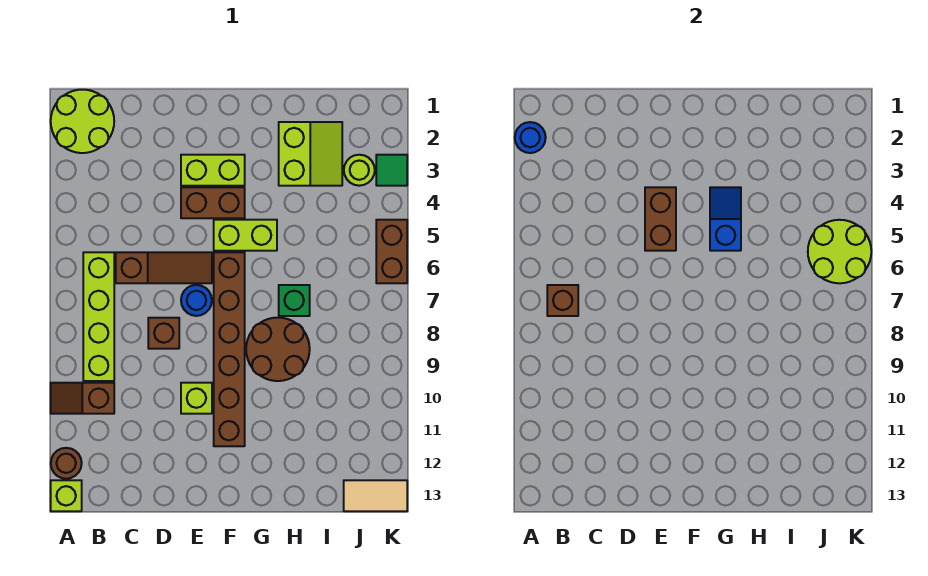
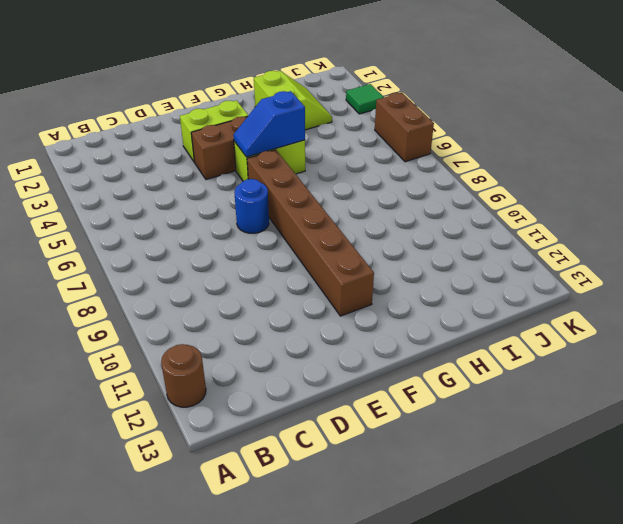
blue 1x2 slope [233,91,305,157] -> blue 1x2 slope turned to [710,187,741,251]
none -> lime 2x2 round brick [51,90,114,153]
none -> brown 1x2 slope [51,383,114,414]
none -> lime 1x1 brick [51,480,82,511]

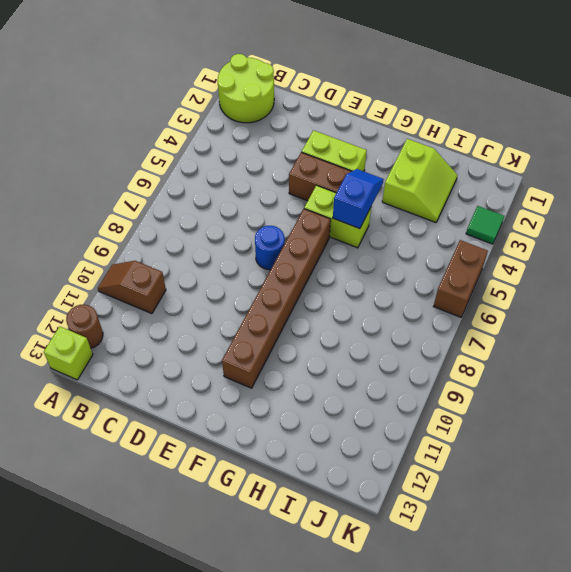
none -> lime 1x4 brick [83,252,114,381]
none -> brown 1x3 slope [116,252,212,283]
none -> brown 1x1 brick [148,318,179,349]

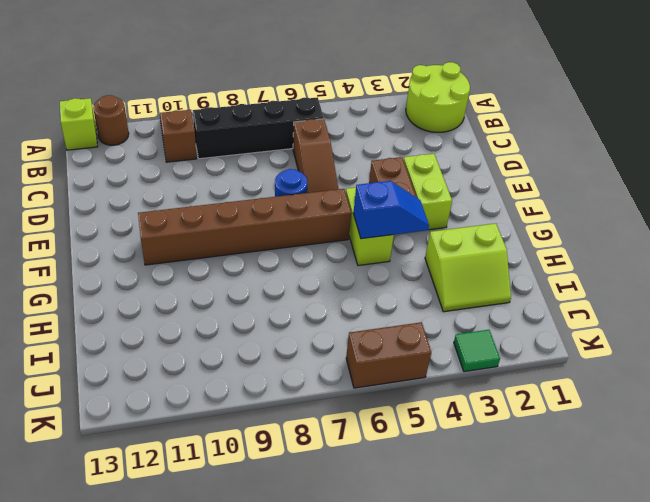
black 1x4 brick [193,97,324,159] -> lime 1x4 brick [83,252,114,381]
none -> brown 1x1 brick [148,318,179,349]
none -> lime 1x1 brick [181,383,212,414]
none -> brown 2x2 round brick [246,318,310,381]

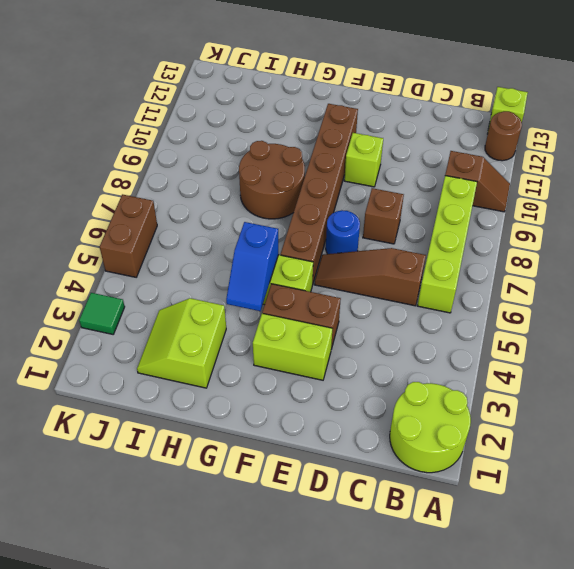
none -> green 1x1 brick [279,285,310,316]
none -> lime 1x1 round brick [344,155,375,186]
none -> tan 1x2 tile [344,480,407,511]

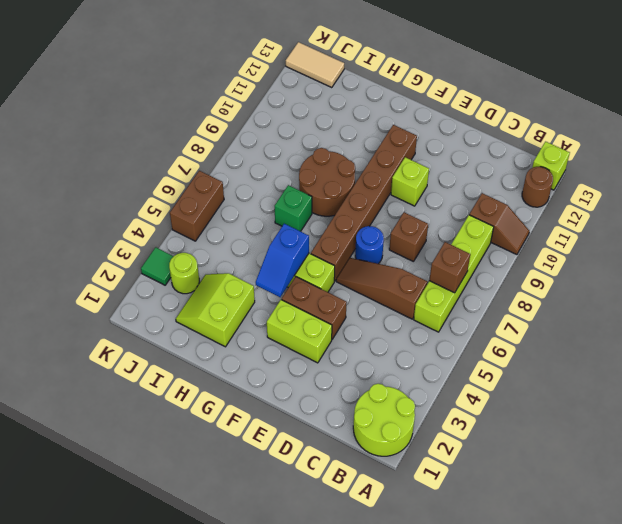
none -> blue 1x1 round brick [515,122,546,153]
none -> brown 1x2 brick [645,187,676,251]
none -> lime 2x2 round brick [808,220,871,283]

